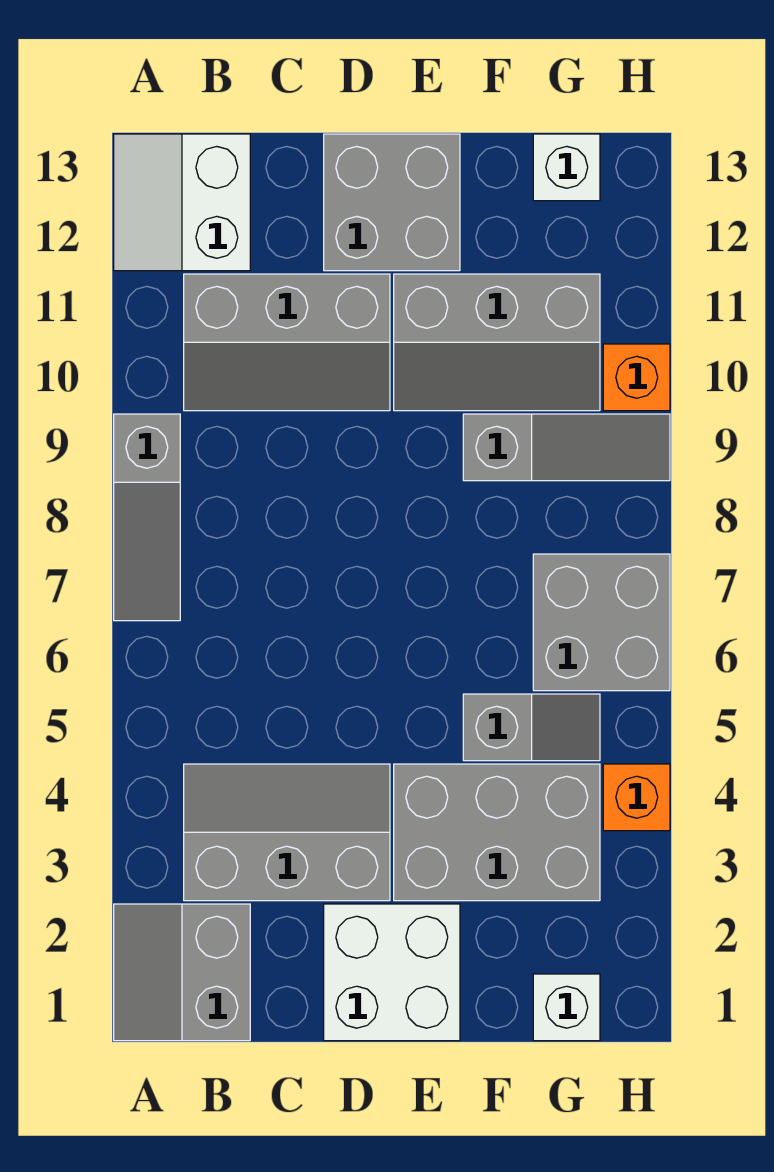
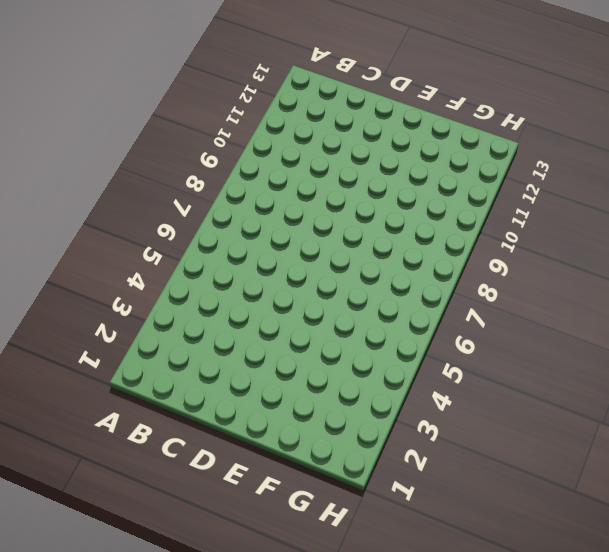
none -> grey 2x2 slope [114,904,250,1041]
none -> grey 1x3 slope [114,414,180,621]
none -> white 2x2 slope [114,134,250,271]

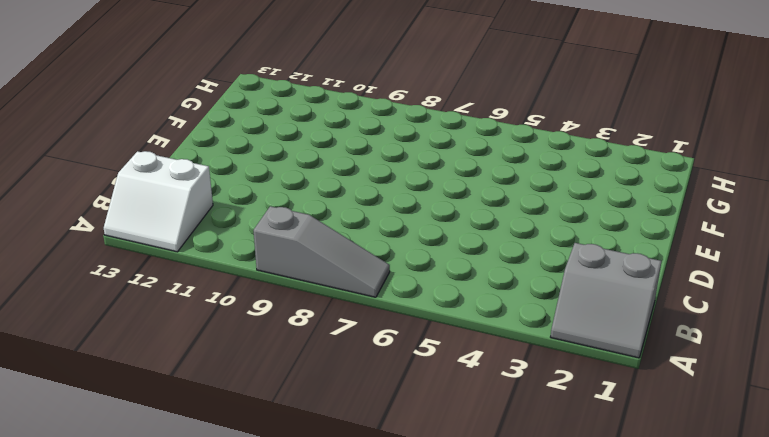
none -> grey 2x3 slope [184,764,390,901]
none -> grey 2x3 slope [184,274,390,411]
none -> white 2x2 brick [324,904,460,1041]

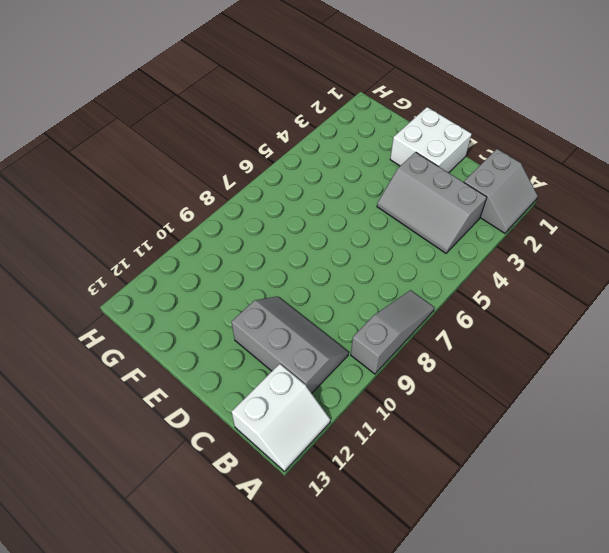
none -> grey 2x2 brick [324,134,460,271]
none -> grey 2x3 brick [394,764,600,901]
none -> grey 2x3 slope [394,274,600,411]

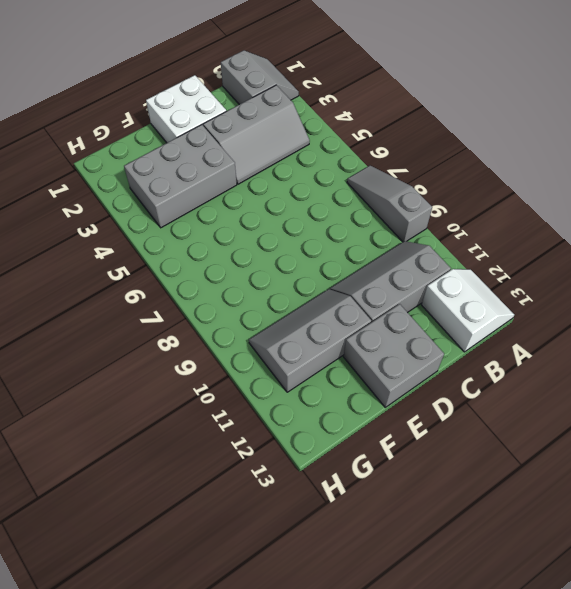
none -> grey 1x2 slope [463,694,600,761]
none -> grey 1x3 slope [463,414,670,481]
none -> white 1x1 brick [533,974,600,1041]

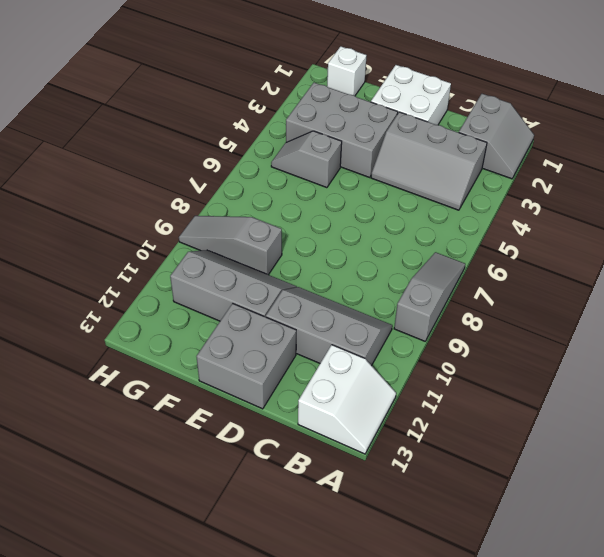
none -> grey 2x2 brick [533,554,670,691]
none -> white 1x1 brick [533,134,600,201]
none -> orange 1x1 brick [603,764,670,831]

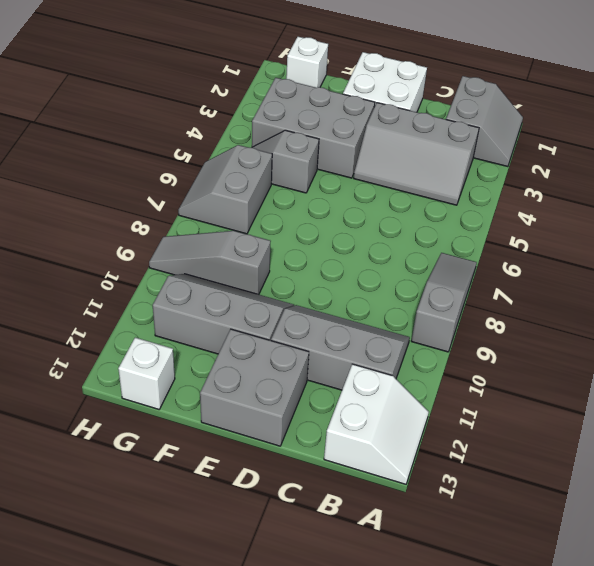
grey 2x2 slope [178,145,272,234] -> grey 2x2 brick [533,554,670,691]
none -> orange 1x1 brick [603,764,670,831]
none -> orange 1x1 brick [603,344,670,411]

